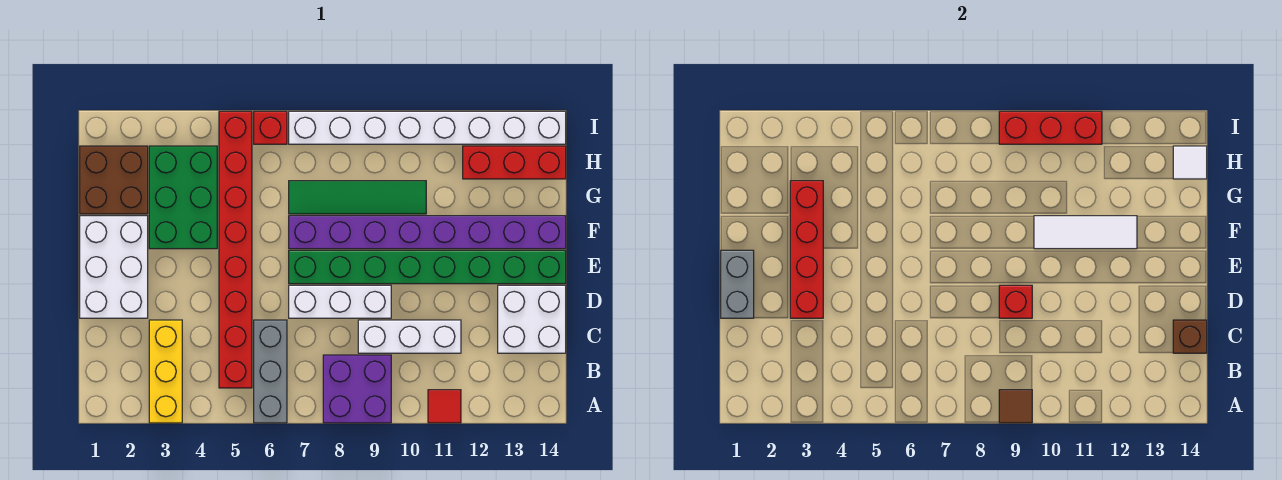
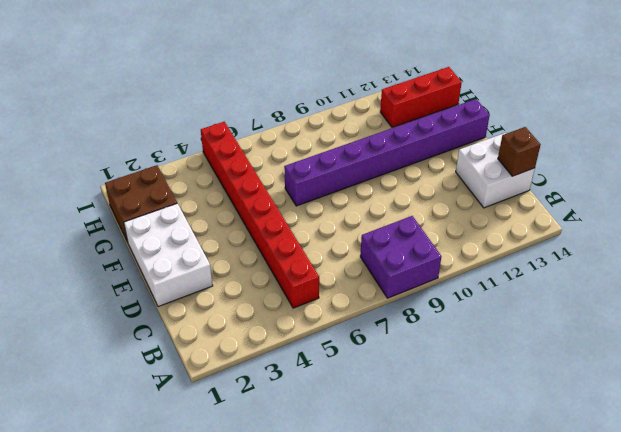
none -> yellow 1x3 brick [149,320,182,423]
none -> grey 1x3 brick [254,320,287,423]
none -> red 1x1 tile [428,390,461,423]

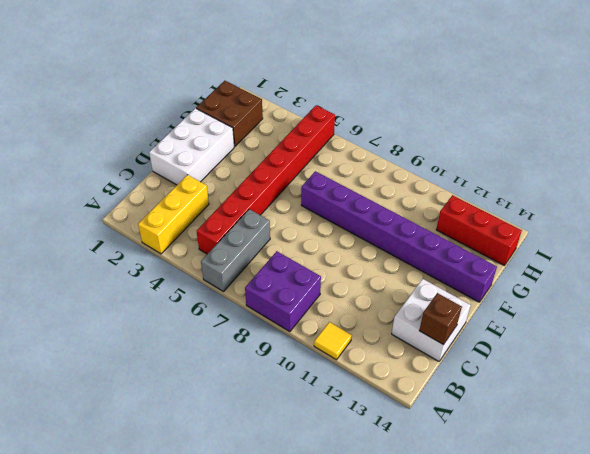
yellow 1x1 tile [314,322,352,360] -> red 1x1 tile [428,390,461,423]
none -> white 1x3 brick [358,320,461,353]
none -> white 1x3 brick [289,285,391,318]
none -> green 1x8 brick [289,250,566,284]

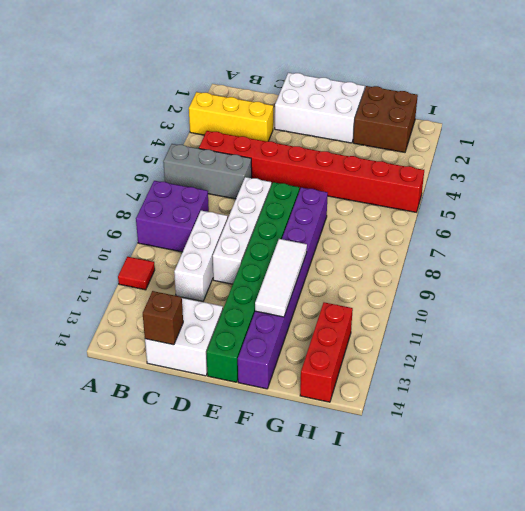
white 1x4 brick [213,177,272,284] -> white 1x3 brick [289,285,391,318]
none -> green 2x3 brick [149,146,217,249]
none -> green 1x4 tile [289,181,426,214]
none -> red 1x1 brick [254,111,287,144]

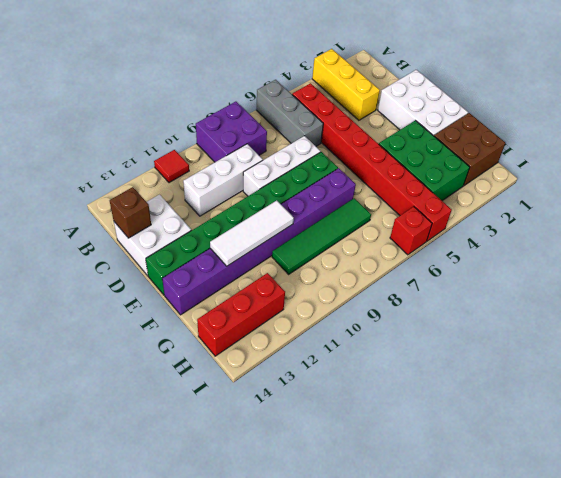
none -> white 1x8 brick [289,111,566,144]
none -> brown 1x1 tile [999,390,1032,423]
none -> grey 1x2 brick [721,250,754,318]

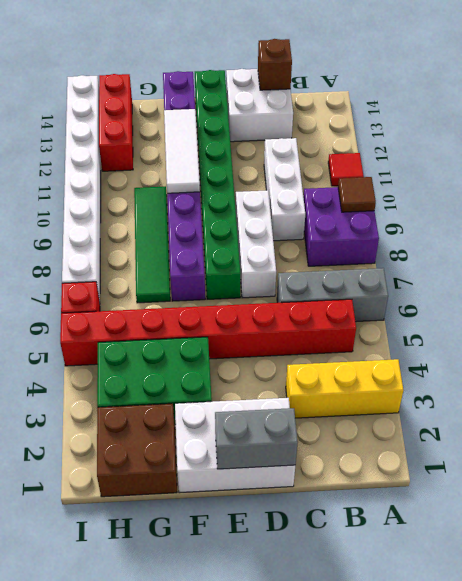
none -> red 1x4 brick [790,181,823,318]
none -> red 1x1 brick [999,285,1032,318]
none -> white 1x1 tile [1173,146,1207,179]

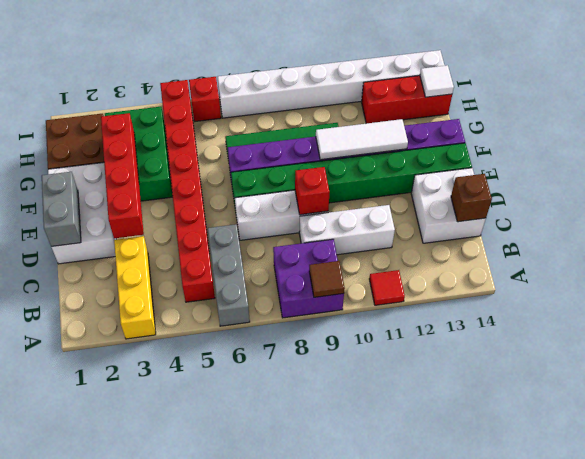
none -> red 1x3 brick [999,111,1102,144]

